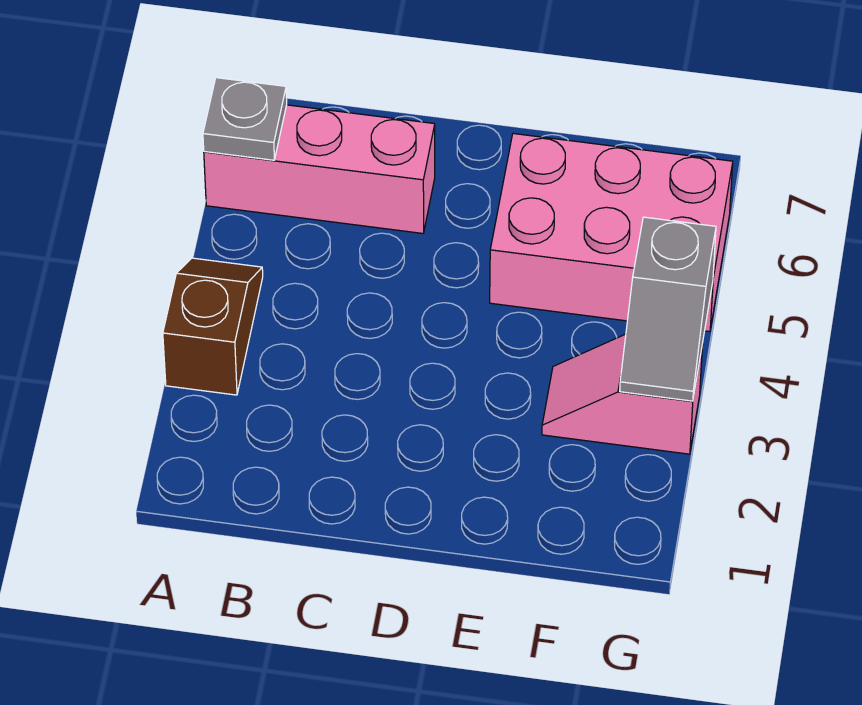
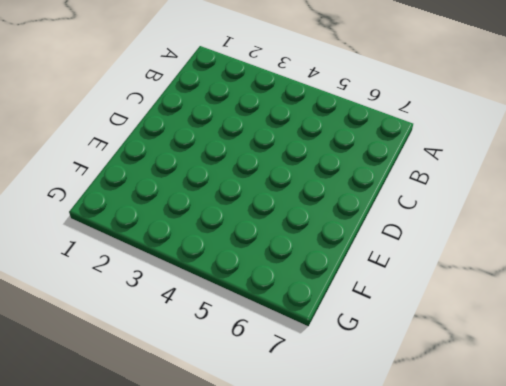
none -> brown 1x2 slope [163,258,263,395]
none -> pink 1x3 brick [204,105,435,233]

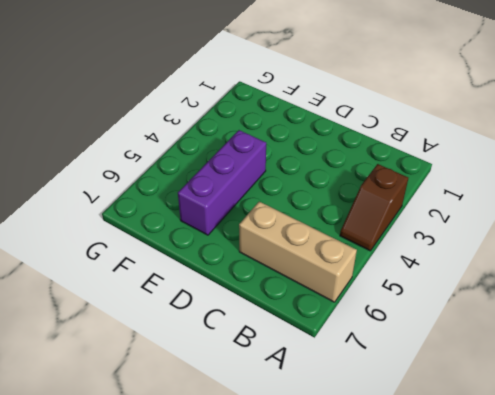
tan 1x3 brick [239,202,357,302] -> pink 1x3 brick [204,105,435,233]
purple 1x3 brick [178,130,266,235] -> pink 2x3 brick [490,134,733,332]
none -> pink 1x2 slope [542,334,703,454]
none -> grey 1x1 plate [203,78,287,160]

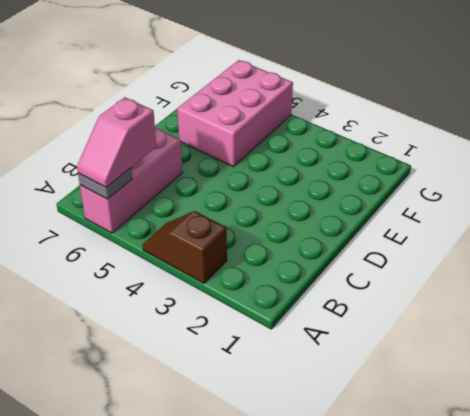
pink 1x2 slope [77,97,156,187] -> pink 1x2 slope moved to [542,334,703,454]
none -> grey 1x2 slope [620,217,716,401]

